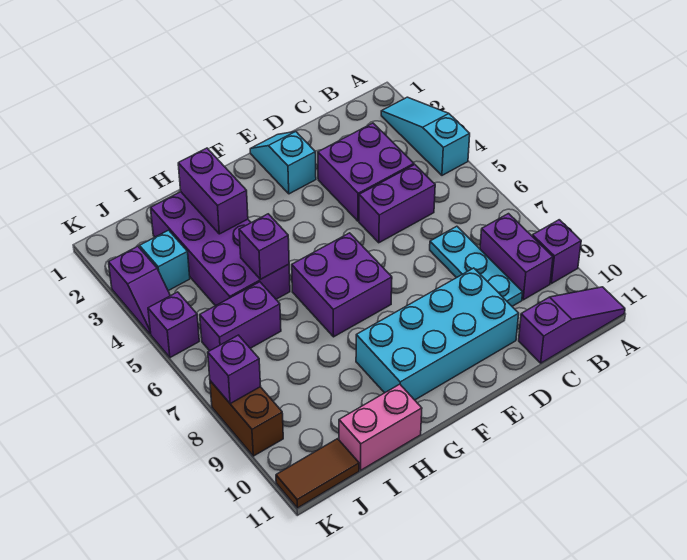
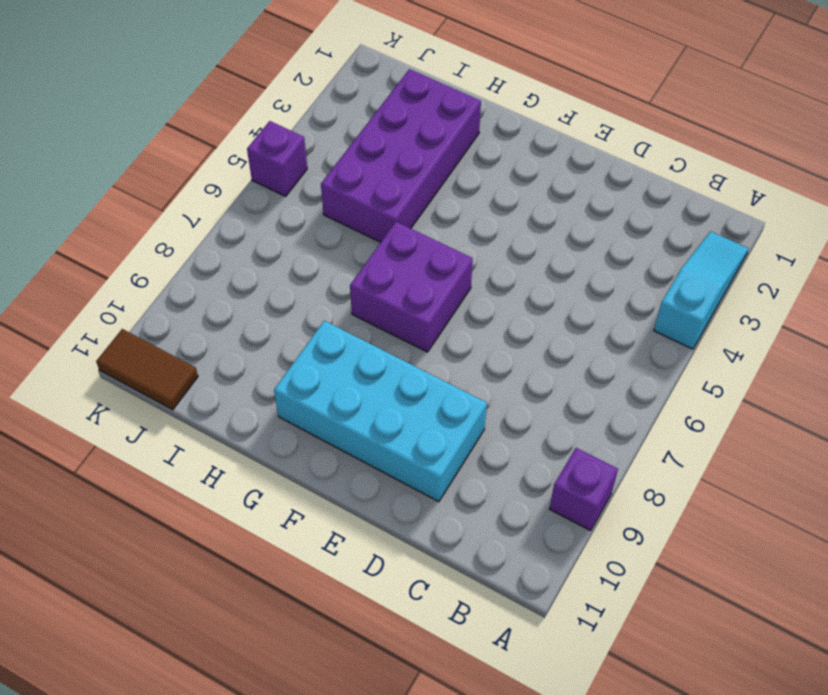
none -> purple 1x3 slope [519,287,625,363]
none -> purple 1x2 brick [480,214,553,300]
none -> purple 2x2 brick [318,123,414,221]

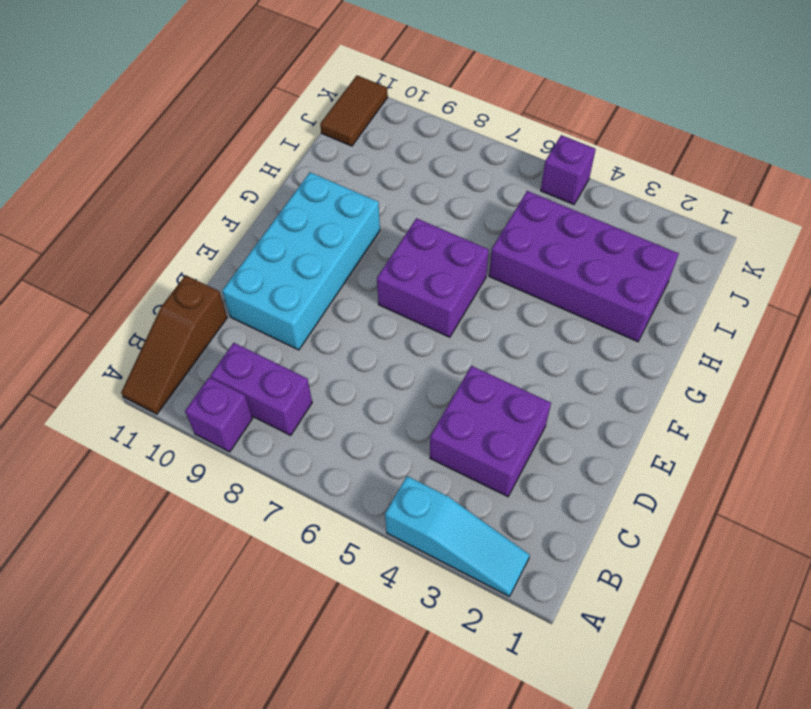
brown 1x3 slope [121,275,227,414] -> purple 1x3 slope [519,287,625,363]
none -> purple 1x2 brick [359,165,435,243]
none -> cyan 1x3 plate [430,226,523,306]
none -> cyan 1x2 slope [250,131,316,194]

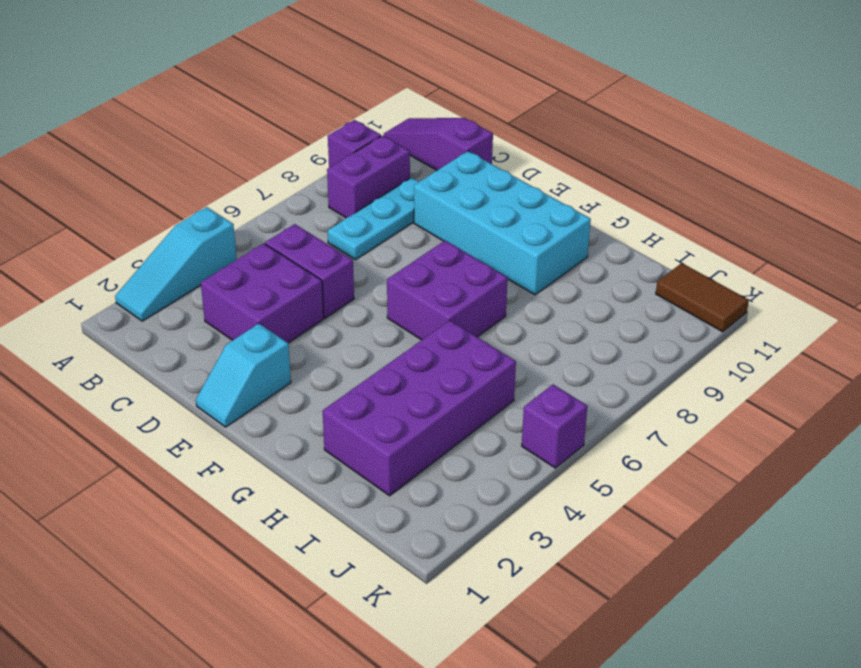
none -> pink 1x2 brick [339,384,422,470]
none -> purple 1x2 brick [200,282,281,351]
none -> cyan 1x1 brick [140,230,190,291]

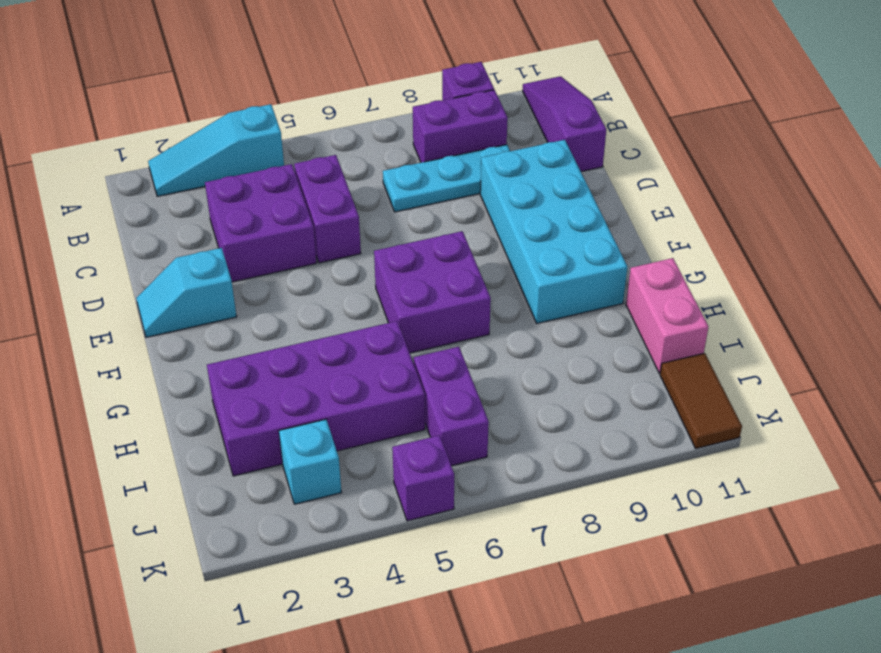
none -> purple 1x2 slope [109,246,170,334]
none -> brown 1x2 brick [210,381,283,456]
none -> purple 1x2 brick [178,148,248,234]

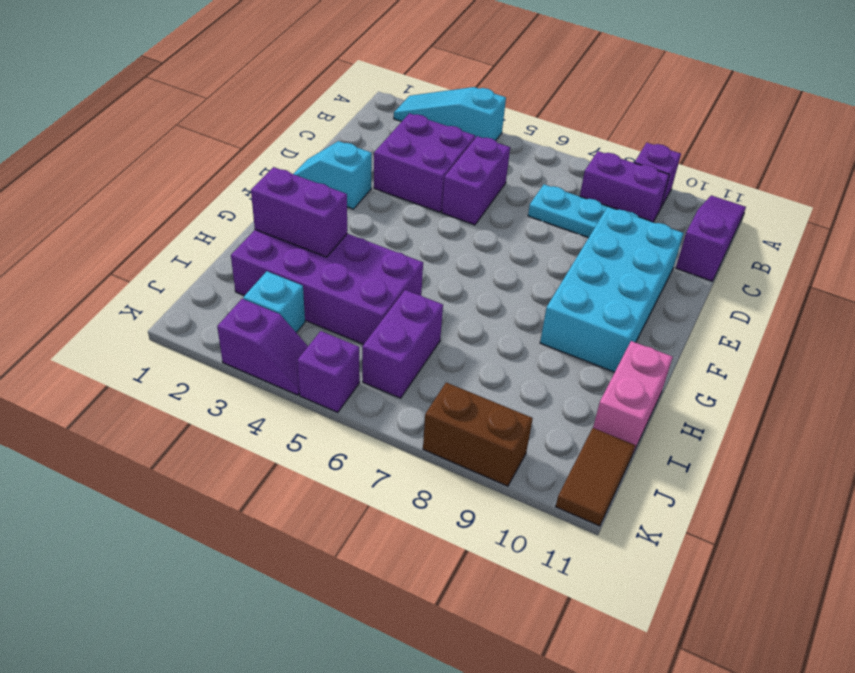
none -> purple 2x2 brick [292,233,392,337]
none -> purple 1x1 brick [239,214,289,279]
none -> purple 1x1 brick [208,335,261,404]

